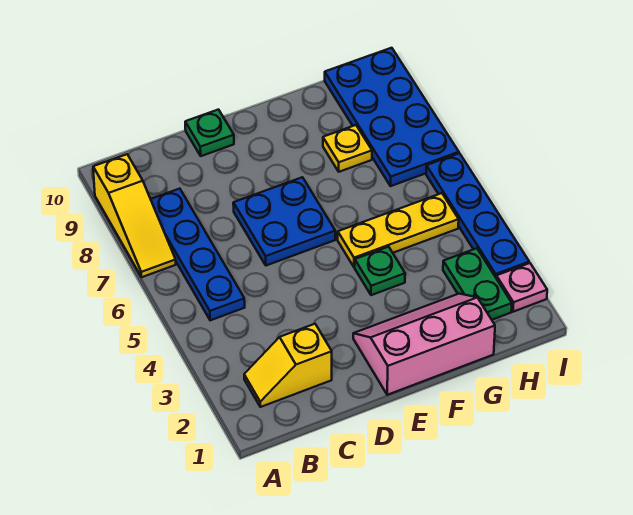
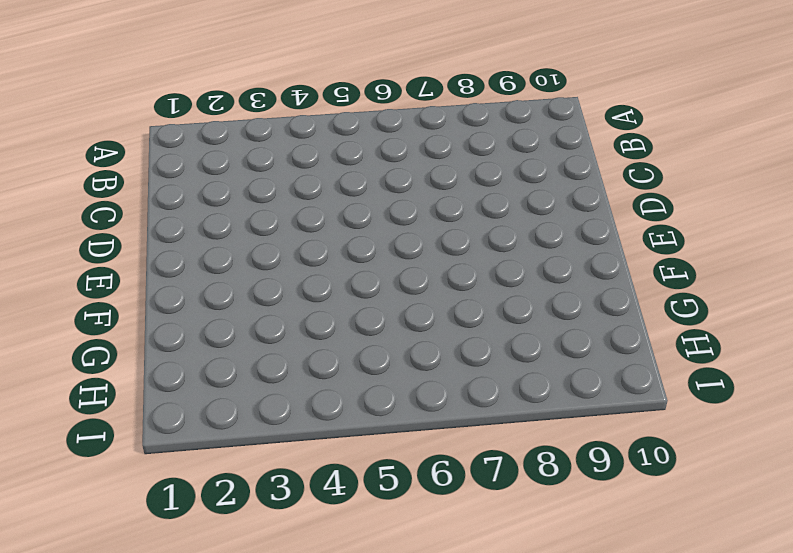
none -> yellow 1x3 slope [93,154,176,277]
none -> yellow 1x2 slope [244,324,332,407]
none -> blue 1x4 plate [151,189,245,320]

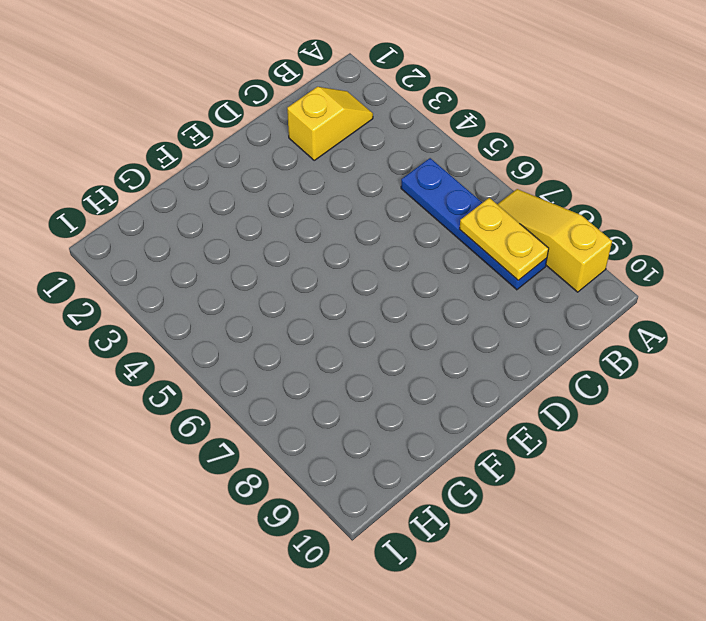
yellow 1x2 plate [460,198,549,280] -> none
none -> blue 2x2 plate [233,177,335,266]
none -> green 1x1 plate [185,110,234,156]
none -> pink 2x3 slope [353,294,495,395]

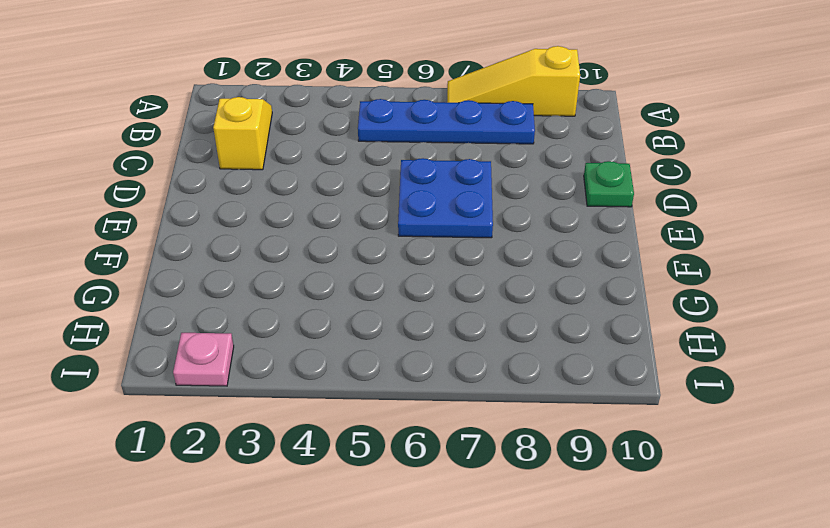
none -> pink 2x3 slope [353,294,495,395]
none -> green 1x1 plate [355,247,405,295]
none -> yellow 1x3 plate [338,193,459,267]

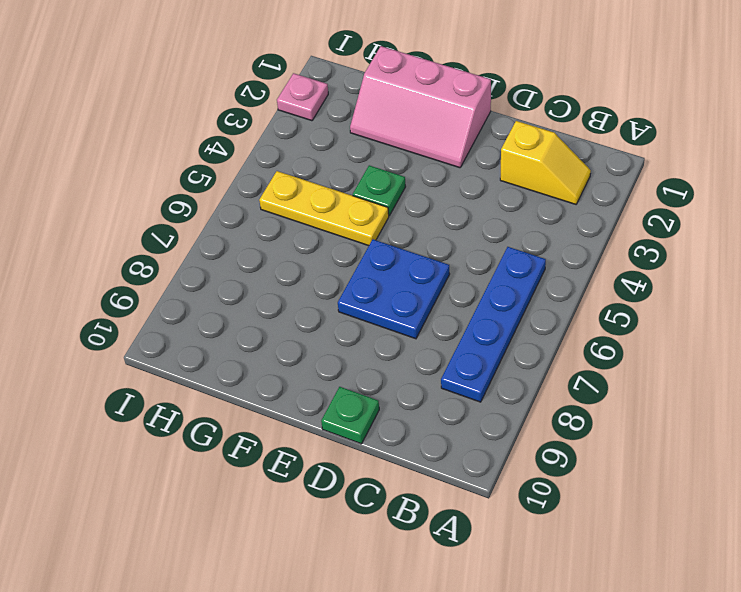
none -> yellow 1x3 slope [93,154,176,277]
none -> yellow 1x1 plate [323,125,372,172]
none -> green 1x2 plate [443,248,512,320]

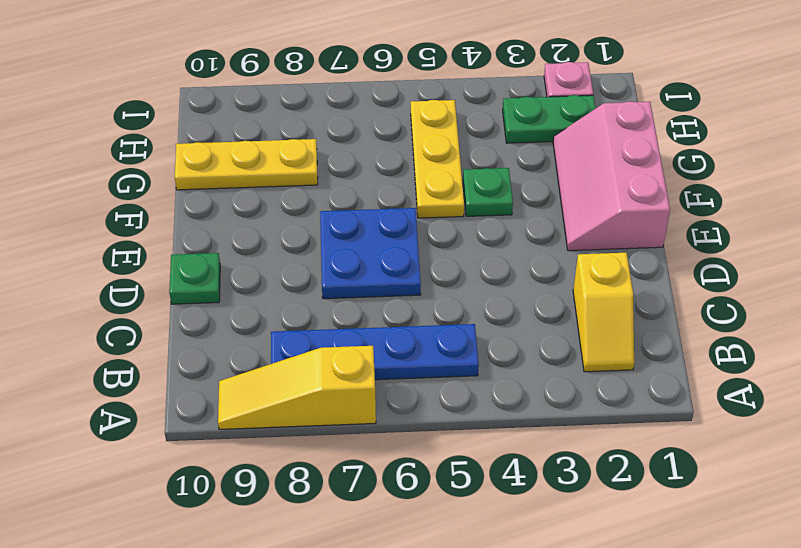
yellow 1x3 slope [218,346,376,429] -> yellow 1x3 slope turned to [93,154,176,277]
yellow 1x3 plate [175,139,318,190] -> yellow 1x1 plate [323,125,372,172]
none -> blue 2x4 plate [325,48,459,186]
none -> blue 1x4 plate [426,153,529,277]

